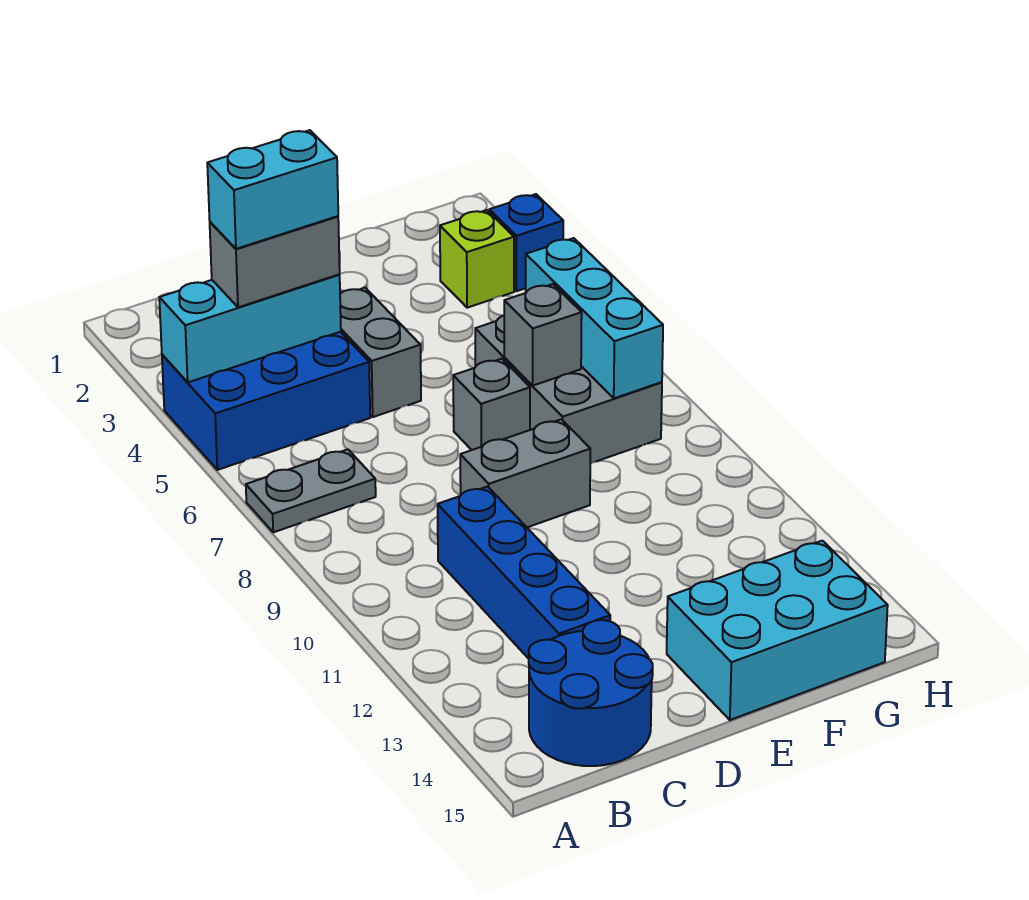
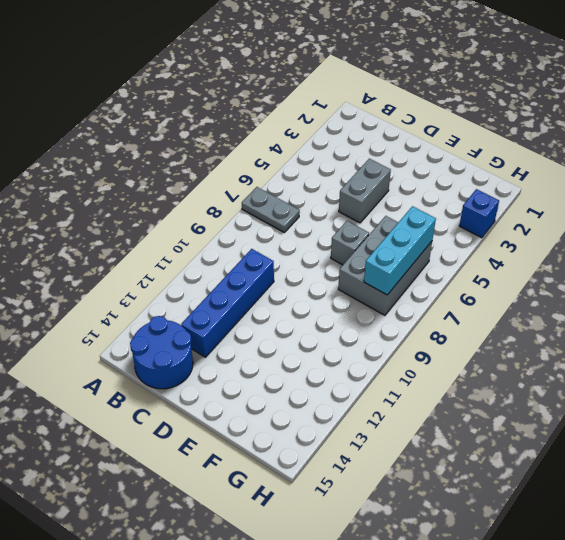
none -> blue 2x3 brick [162,332,370,470]
none -> grey 1x2 brick [460,419,590,527]
none -> cyan 2x3 brick [667,541,888,720]

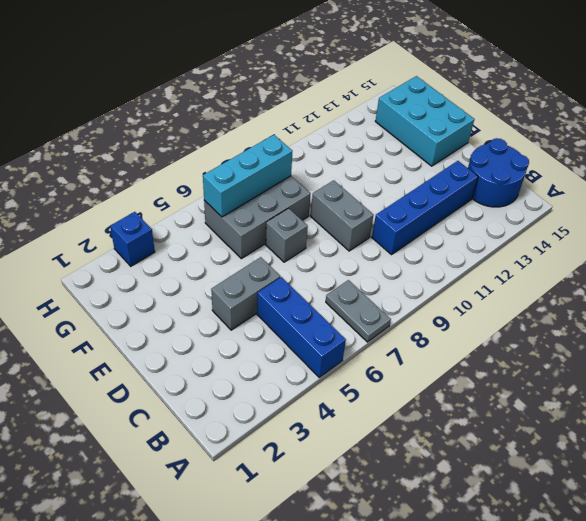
blue 1x3 brick [257,277,346,377] -> blue 2x3 brick [162,332,370,470]
none -> lime 1x1 brick [440,210,514,308]
none -> cyan 1x3 brick [159,275,341,382]
none -> grey 1x1 brick [504,284,582,385]

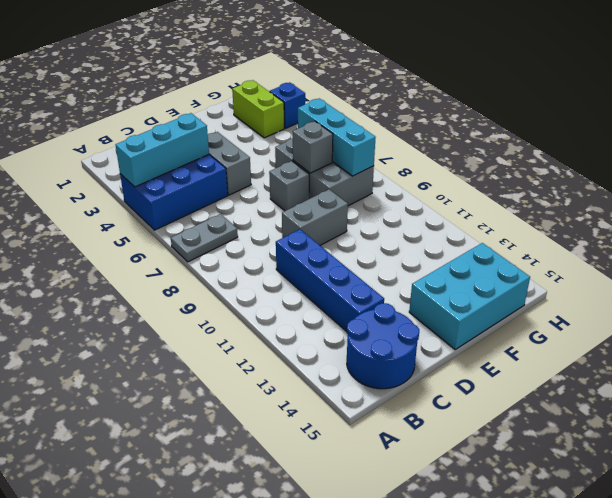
lime 1x2 brick [232,80,284,138] -> lime 1x1 brick [440,210,514,308]
none -> grey 1x2 brick [210,216,340,307]
none -> cyan 1x2 brick [207,130,338,249]

